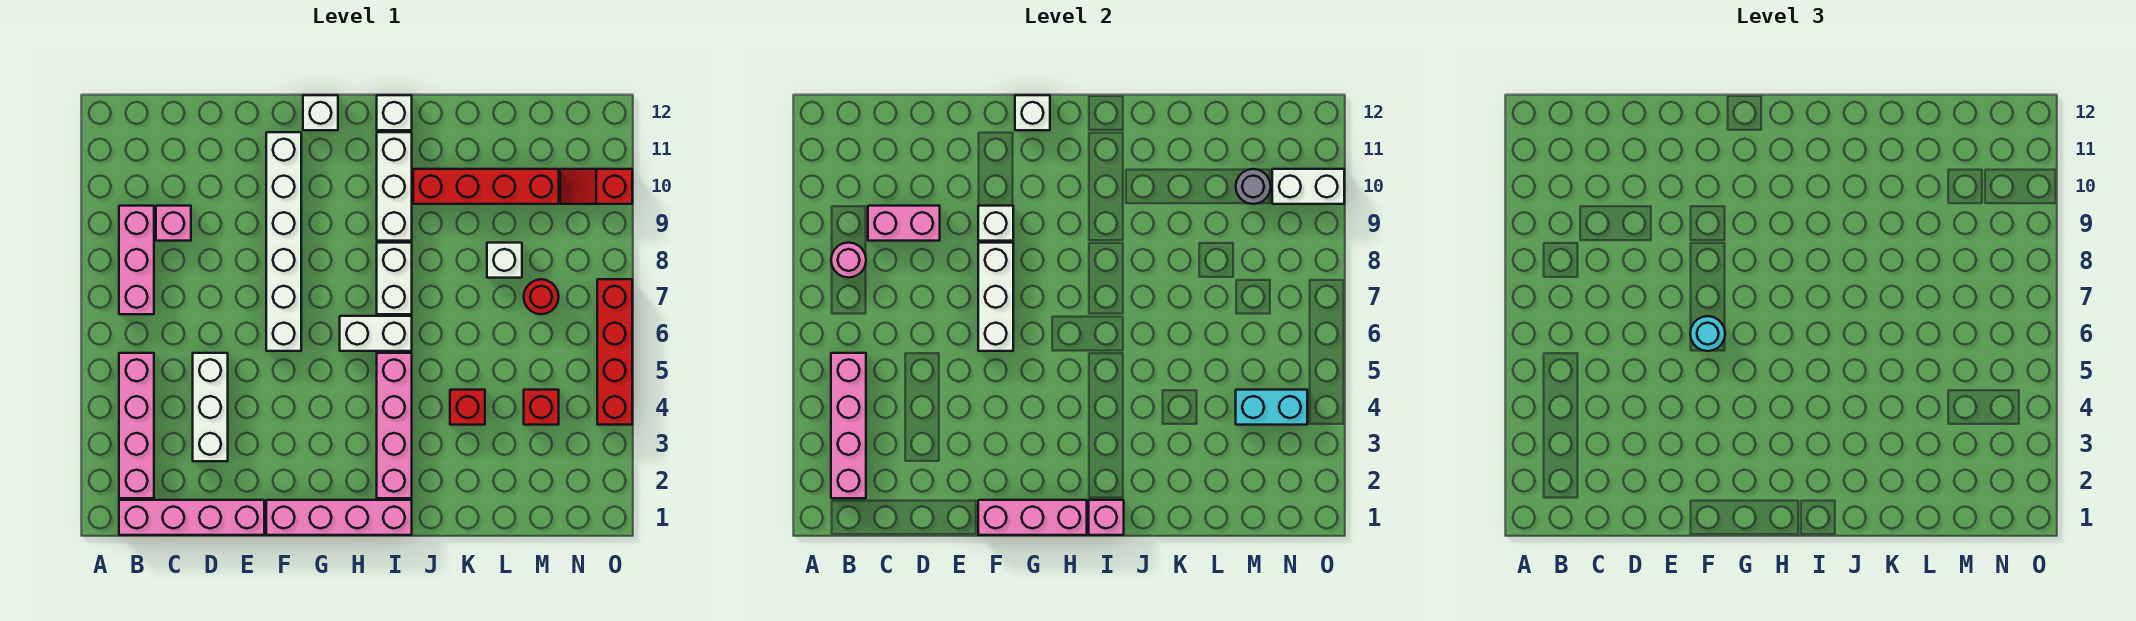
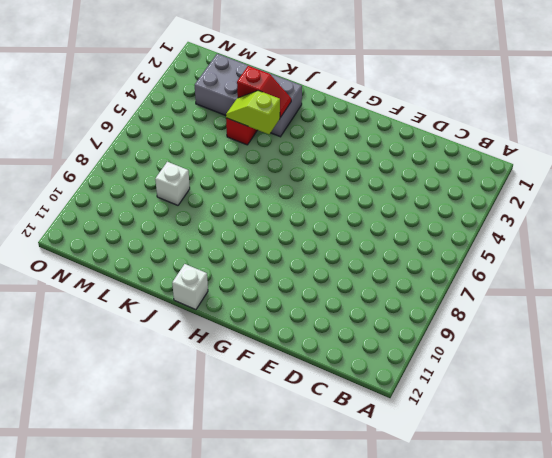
grey 2x4 brick [195,54,302,137] -> none
red 1x2 slope [237,66,291,118] -> red 1x2 slope moved to [560,169,632,204]
lime 1x2 slope [226,91,280,134] -> none
none -> pink 1x4 brick [119,500,264,535]
none -> pink 1x4 brick [119,353,154,498]
none -> pink 1x3 brick [119,206,154,314]
none -> pink 1x1 brick [156,206,191,241]

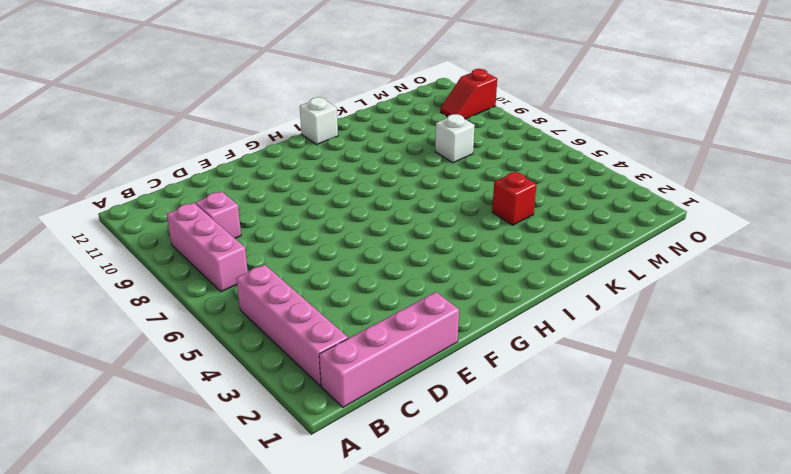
none -> white 1x3 brick [193,353,228,461]
none -> pink 1x4 brick [266,500,412,535]
none -> white 1x6 brick [266,132,301,351]
none -> white 1x1 brick [303,95,338,130]

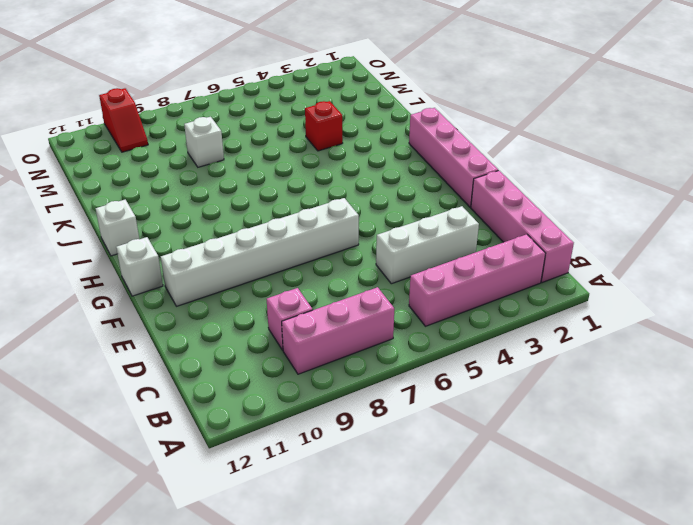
none -> white 1x2 brick [340,316,412,351]
none -> pink 1x4 brick [377,353,412,498]
none -> white 1x2 brick [377,243,412,314]
none -> white 1x3 brick [377,132,412,241]

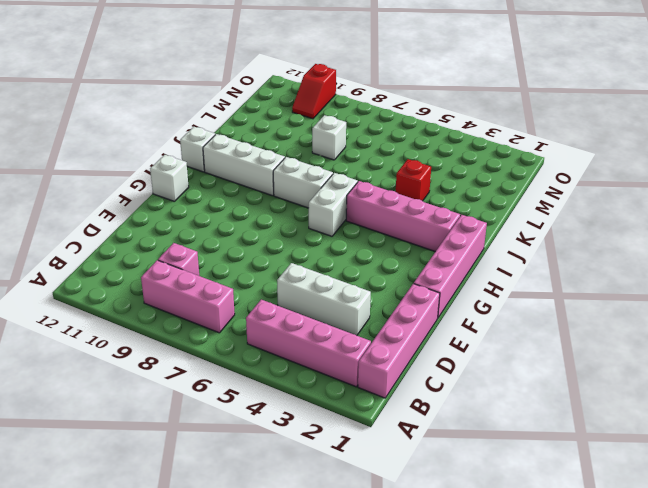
none -> white 1x6 brick [266,132,301,351]
none -> red 1x4 brick [413,169,559,204]
none -> red 1x1 brick [524,390,559,425]
none -> red 1x1 round brick [524,279,559,314]

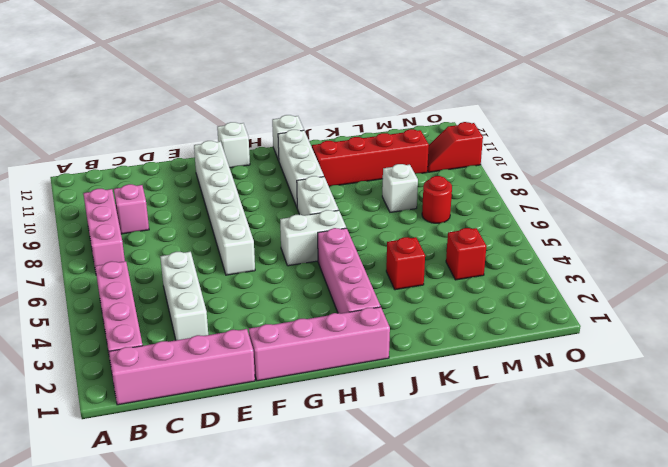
none -> red 1x4 brick [597,279,632,425]
none -> pink 1x4 brick [831,353,866,498]
none -> pink 1x1 round brick [831,243,866,278]
none -> pink 1x2 brick [868,206,940,241]

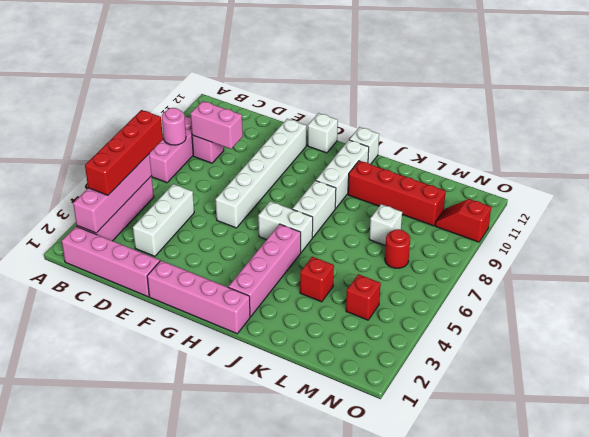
red 1x4 brick [85,110,163,195] -> red 1x4 brick moved to [597,279,632,425]
none -> pink 1x3 brick [978,500,1087,535]
none -> white 1x3 brick [978,243,1013,351]
none -> white 1x1 brick [978,206,1013,241]
none -> white 1x1 brick [1015,95,1050,130]

